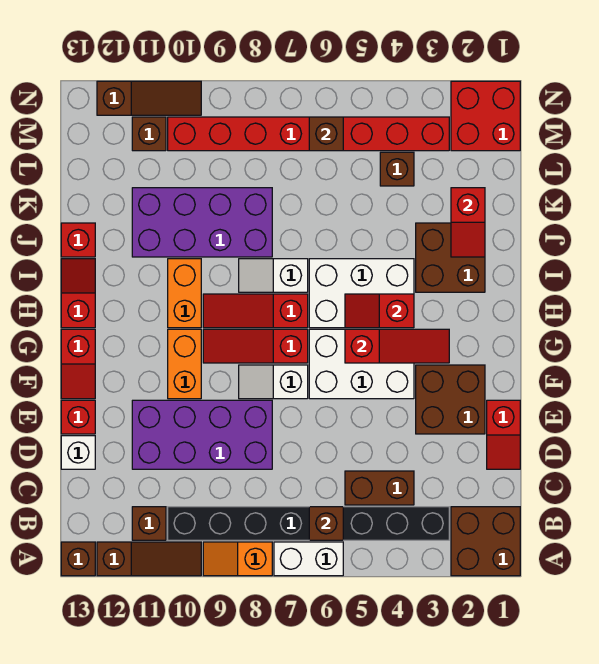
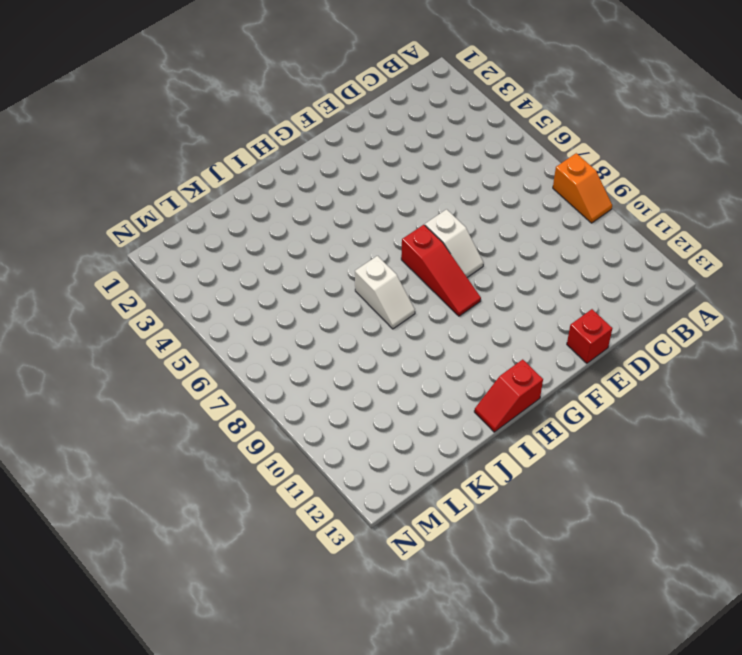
none -> brown 2x2 brick [451,507,520,576]
none -> white 1x2 brick [274,542,343,576]
none -> brown 1x3 slope [97,542,201,576]
none -> brown 1x1 brick [61,542,95,576]

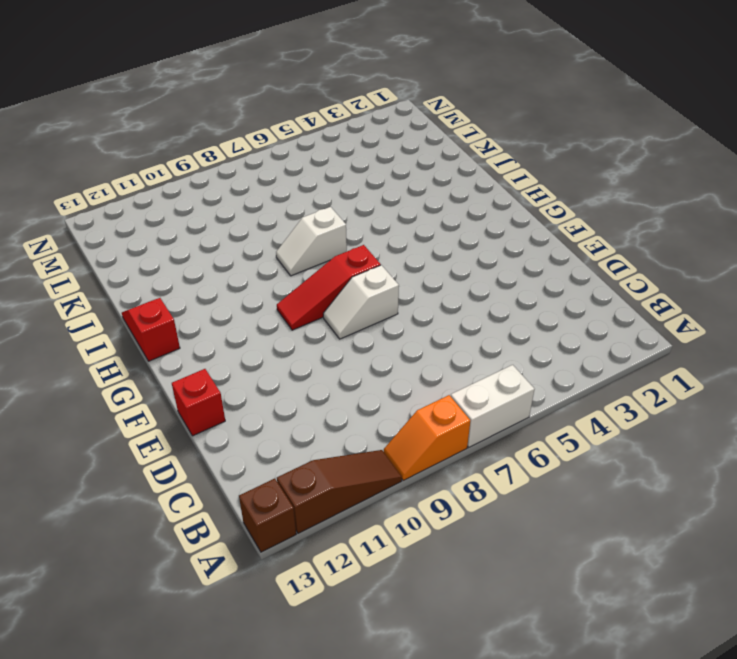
none -> brown 2x2 brick [451,507,520,576]
none -> black 1x8 brick [168,507,449,540]
none -> brown 1x1 brick [132,507,166,540]
none -> brown 1x2 brick [345,471,414,505]

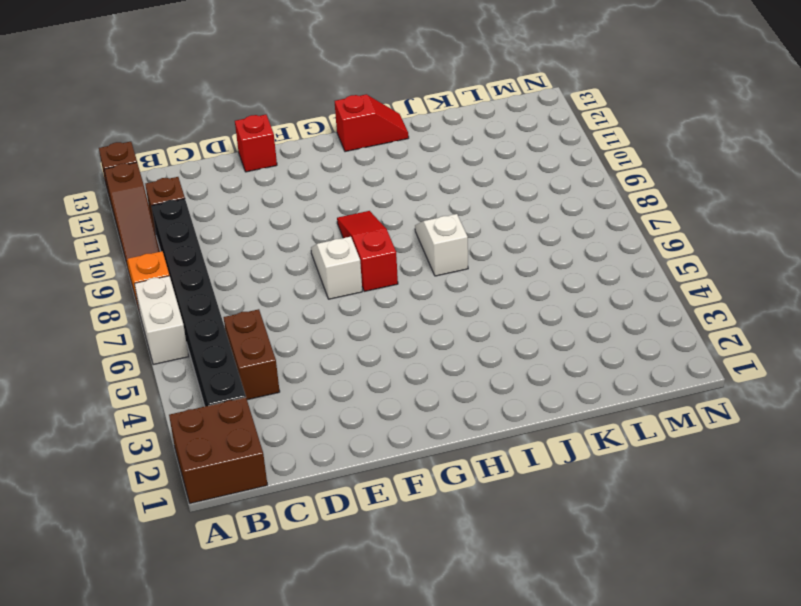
none -> red 1x2 slope [487,400,520,469]
none -> purple 2x4 brick [132,400,272,469]
none -> white 1x1 brick [61,436,95,469]
none -> brown 2x2 brick [416,365,485,434]

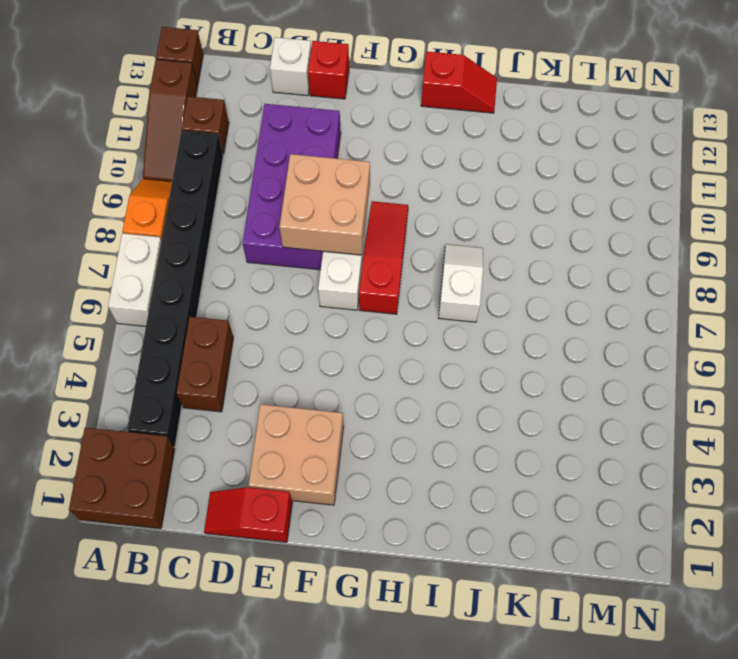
tan 2x2 brick [249,404,344,505] -> brown 2x2 brick [416,365,485,434]
tan 2x2 brick [279,154,370,255] -> none
none -> white 2x3 brick [309,329,414,399]
none -> orange 1x2 brick [168,329,201,399]
none -> red 1x2 slope [61,329,95,399]
none -> white 2x3 brick [309,259,414,328]

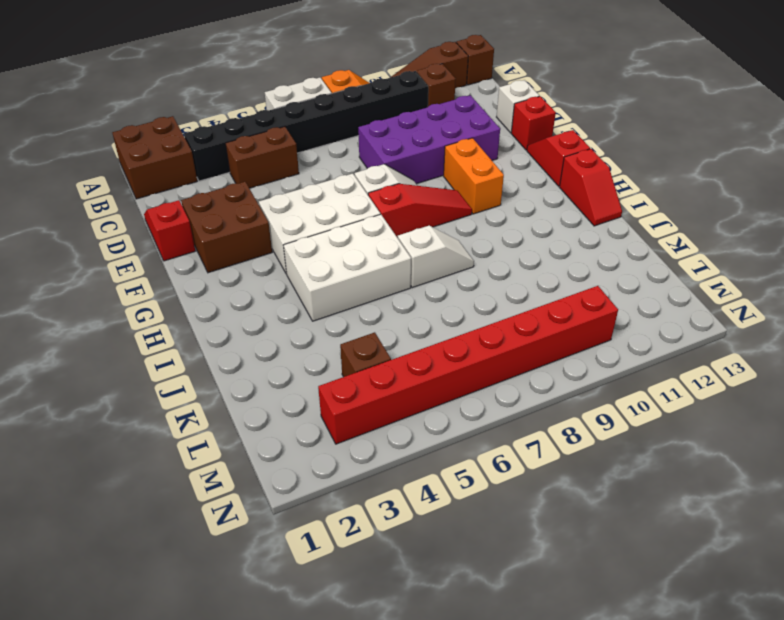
none -> red 1x3 slope [203,294,308,328]
none -> orange 1x2 brick [168,259,201,328]
none -> brown 2x2 brick [416,223,485,292]
none -> purple 2x4 brick [132,188,272,257]

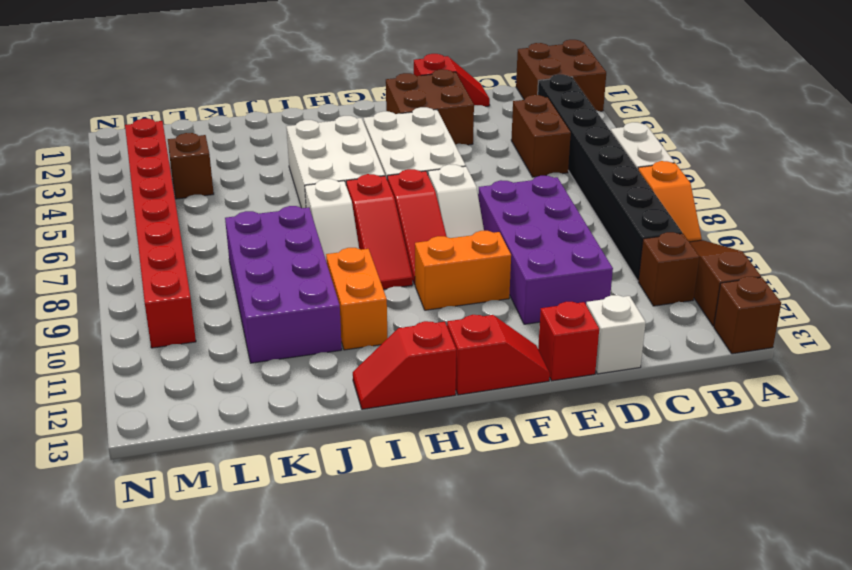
orange 1x2 brick [326,248,388,350] -> orange 1x2 brick turned to [168,259,201,328]
none -> brown 2x2 brick [416,223,485,292]
none -> red 1x1 brick [61,223,95,257]
none -> red 2x2 brick [451,81,520,151]
none -> brown 1x1 brick [132,117,166,151]

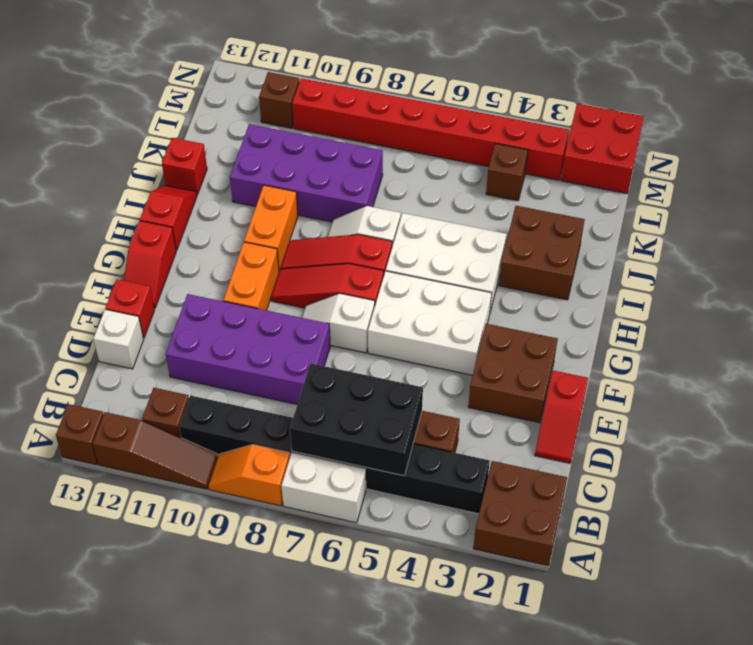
black 2x3 brick [290,363,423,476] -> brown 1x1 brick [309,507,343,540]
none -> brown 1x3 slope [97,81,201,115]
none -> red 1x3 slope [345,329,449,363]
none -> red 1x2 slope [345,294,414,328]
none -> red 1x2 slope [451,188,485,257]

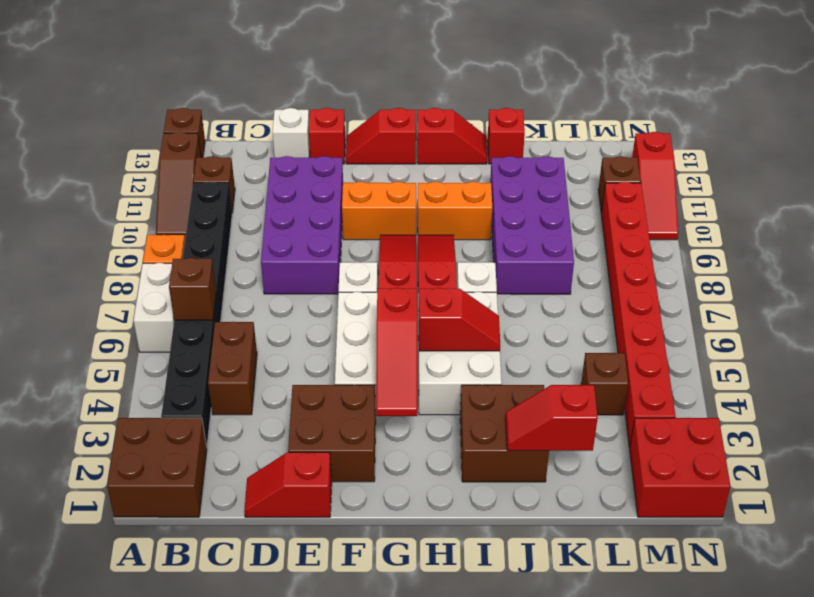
red 1x2 slope [419,288,500,351] -> red 1x2 slope turned to [345,294,414,328]
red 1x3 slope [632,132,678,240] -> brown 1x3 slope [97,81,201,115]
none -> brown 1x1 brick [309,117,343,151]

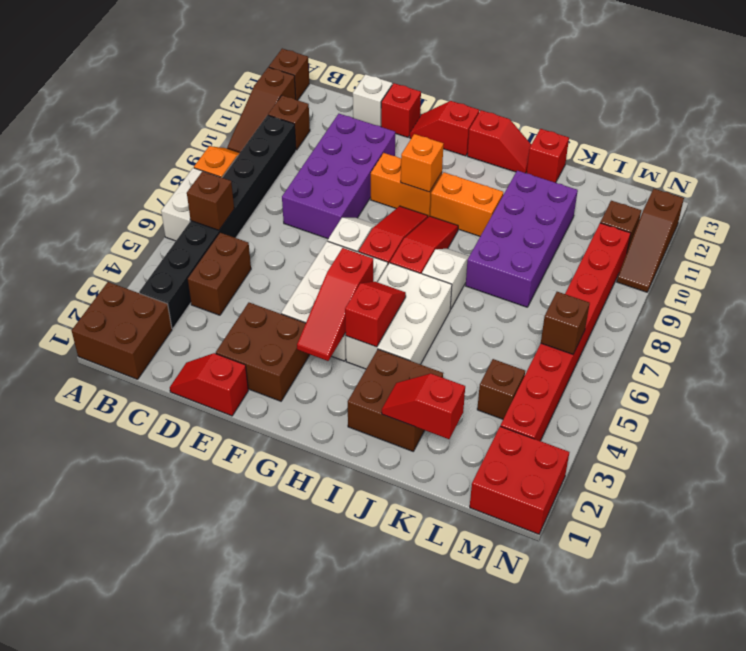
orange 1x1 brick [401,134,443,192] -> none

